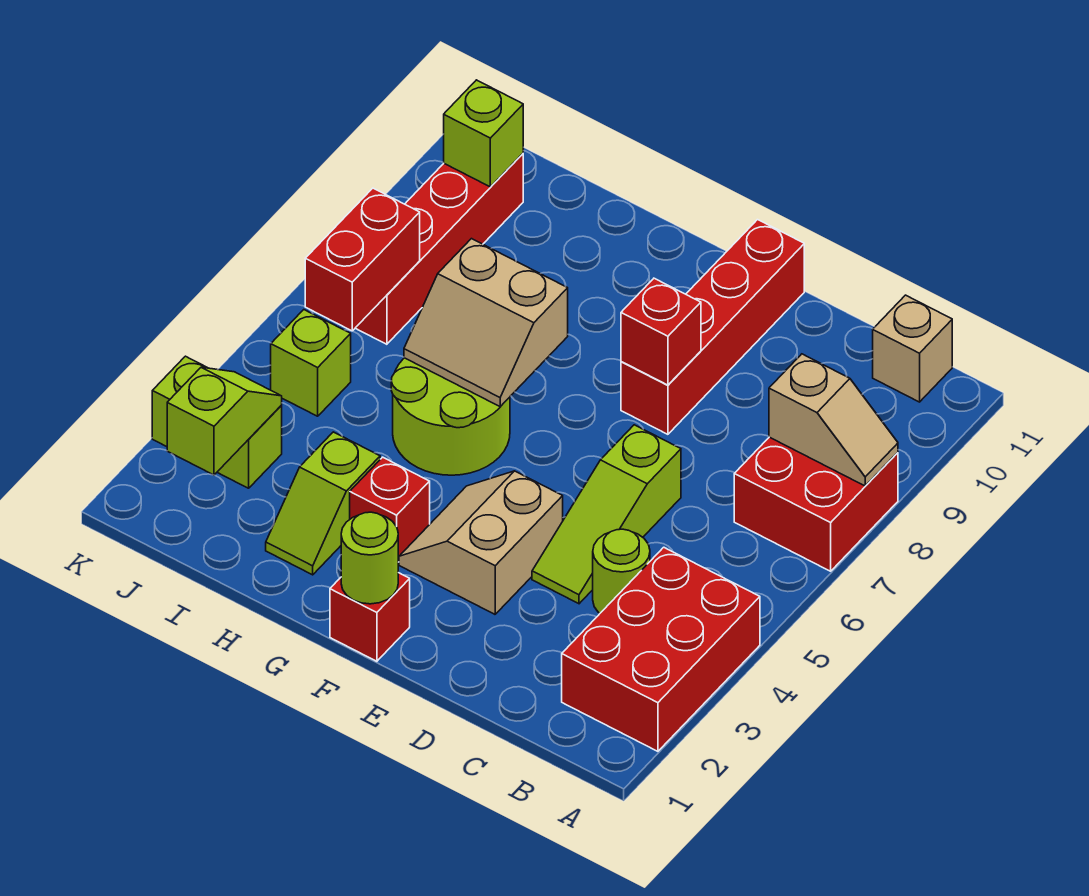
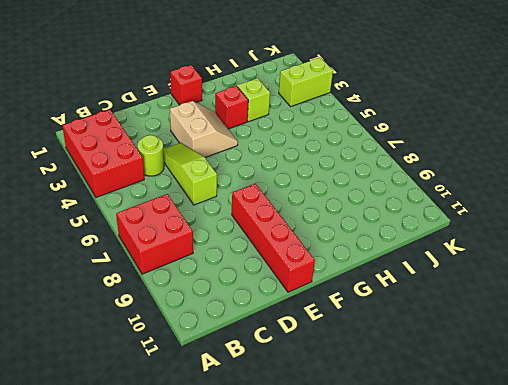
none -> tan 1x1 brick [873,295,952,402]
none -> lime 2x2 round brick [391,358,510,475]
none -> lime 1x1 brick [271,310,351,416]

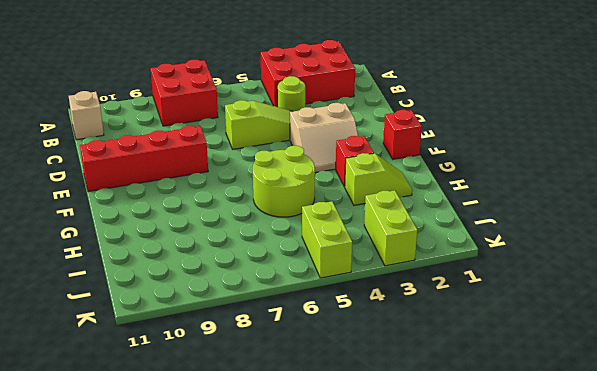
lime 1x2 brick [302,201,352,278] -> lime 1x1 brick [271,310,351,416]
none -> red 1x4 brick [356,154,523,344]
none -> tan 1x2 slope [769,354,898,486]
none -> red 1x1 brick [621,278,701,385]

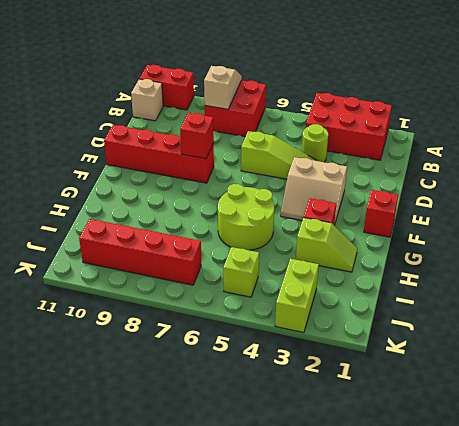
red 1x2 brick [140,65,194,110] -> red 1x2 brick moved to [305,188,420,331]
none -> lime 1x1 round brick [341,512,398,604]
none -> tan 2x2 slope [404,239,568,407]
none -> lime 1x2 slope [167,367,282,475]

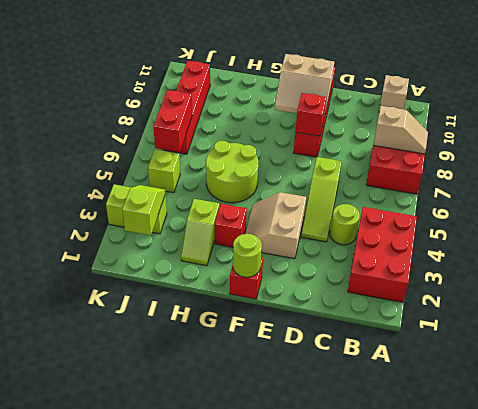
tan 2x2 slope [275,54,334,116] -> tan 2x2 slope moved to [404,239,568,407]
none -> lime 1x1 brick [444,80,523,187]

